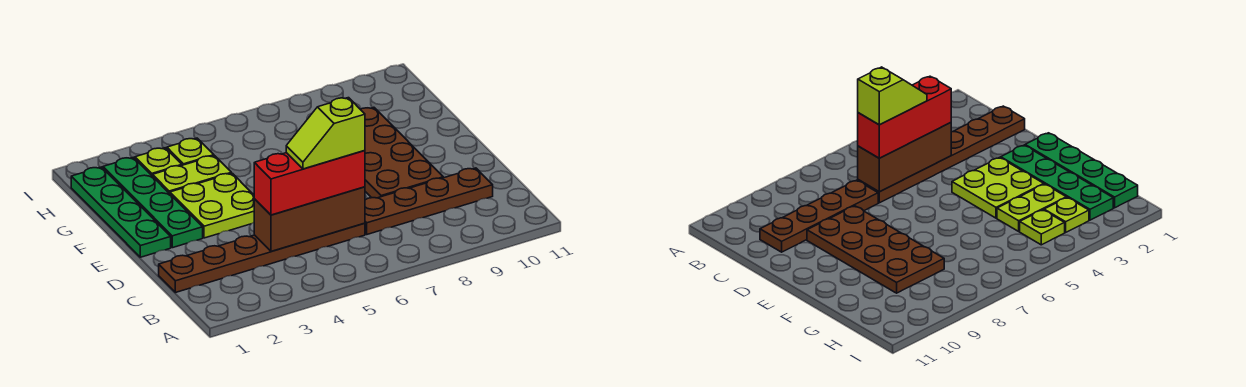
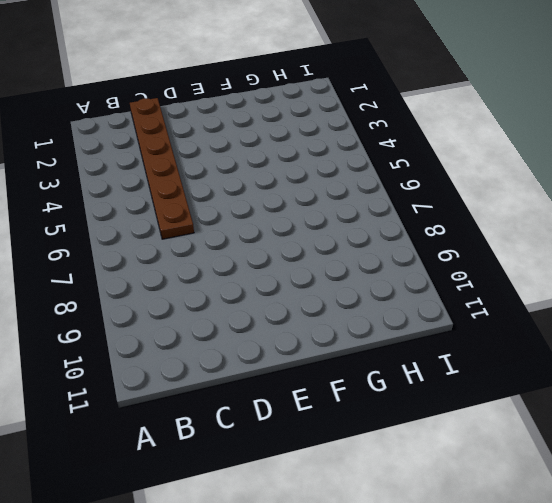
none -> brown 1x4 plate [365,168,493,234]
none -> brown 2x4 plate [360,107,443,198]
none -> green 1x4 plate [71,167,171,257]

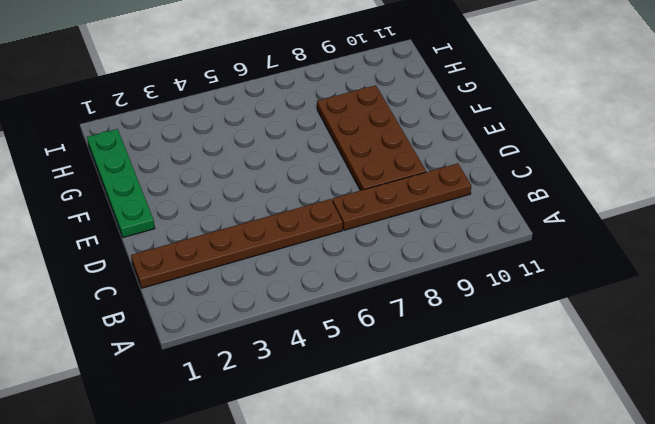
none -> green 1x4 plate [103,157,203,248]
none -> lime 2x2 plate [170,173,254,238]
none -> lime 1x2 plate [152,156,231,194]

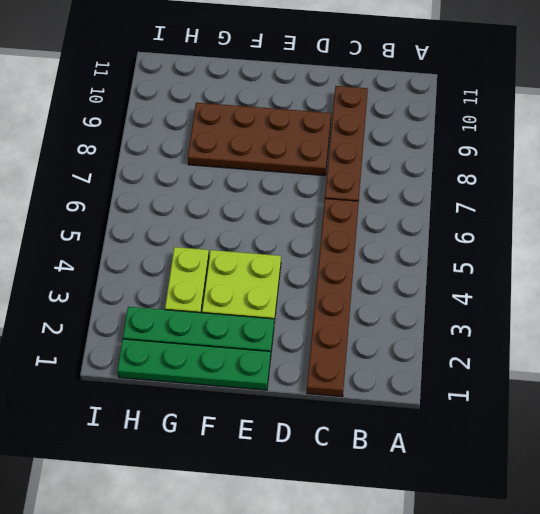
none -> lime 1x1 plate [135,148,182,175]
none -> lime 1x1 plate [167,138,214,165]
none -> brown 1x3 brick [254,187,365,252]

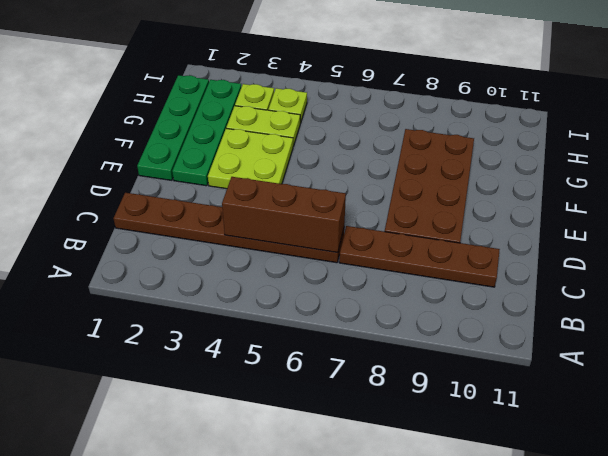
none -> red 1x3 brick [254,151,365,215]
none -> lime 1x2 slope [286,98,365,169]

